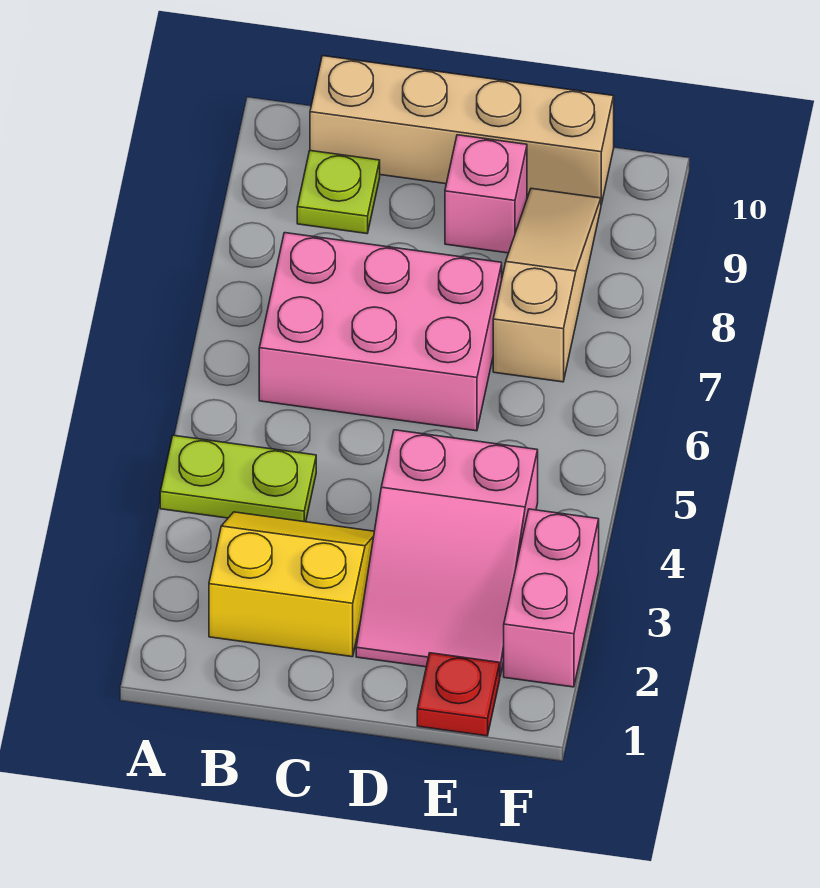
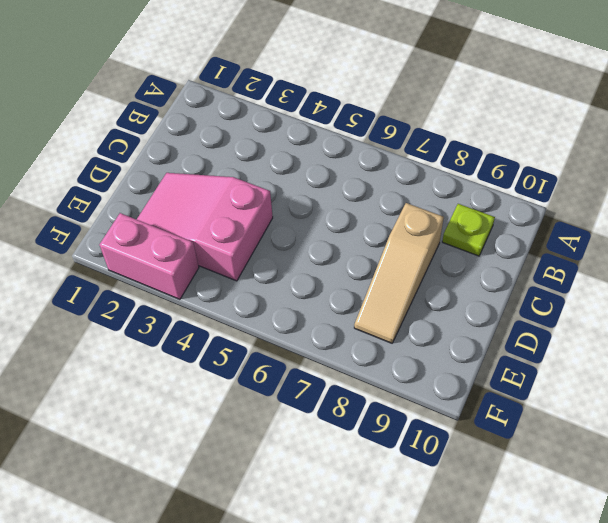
tan 1x3 slope [354,203,444,343] -> tan 1x3 slope turned to [493,188,601,382]
none -> lime 1x2 plate [160,435,316,522]
none -> yellow 2x2 slope [209,512,374,657]

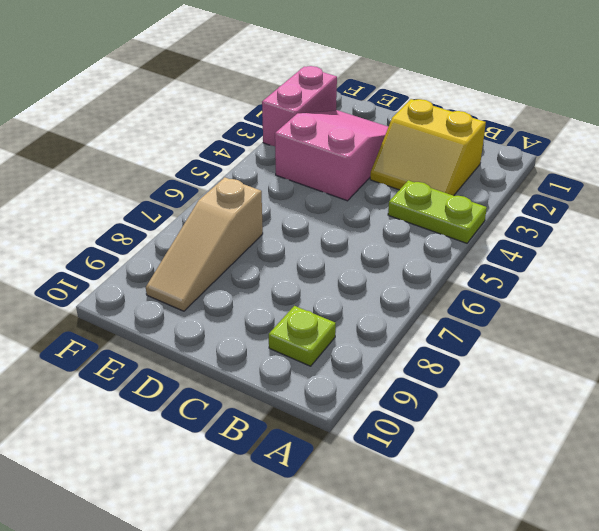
none -> pink 2x3 brick [259,233,502,431]
none -> tan 1x4 brick [310,56,614,205]

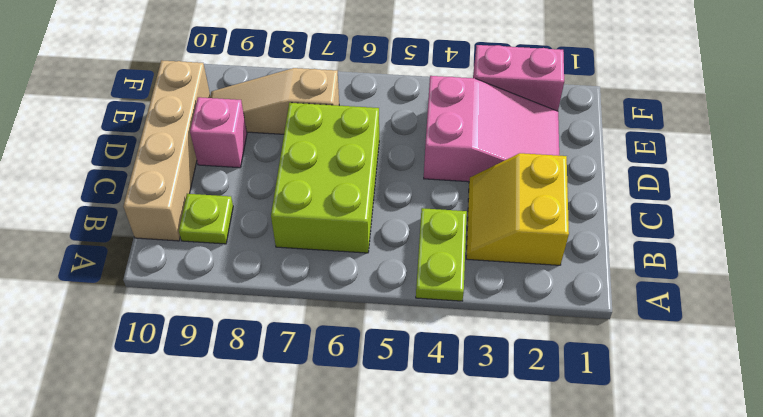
lime 2x3 brick [271,103,379,253] -> pink 2x3 brick [259,233,502,431]
none -> red 1x1 plate [417,653,500,736]

